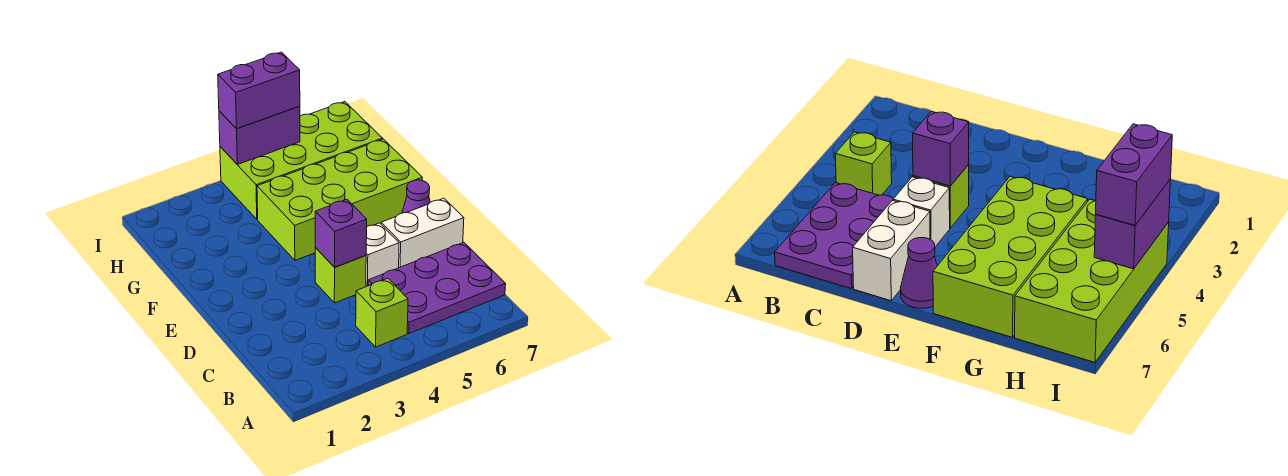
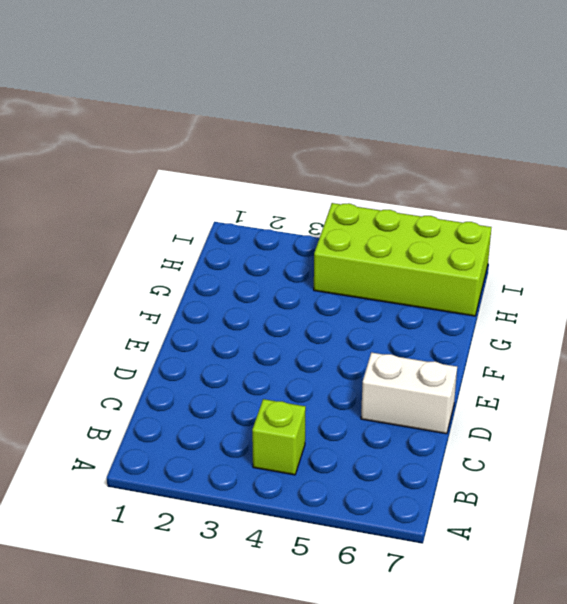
none -> purple 2x3 plate [368,242,506,334]
none -> lime 1x1 brick [315,248,366,303]

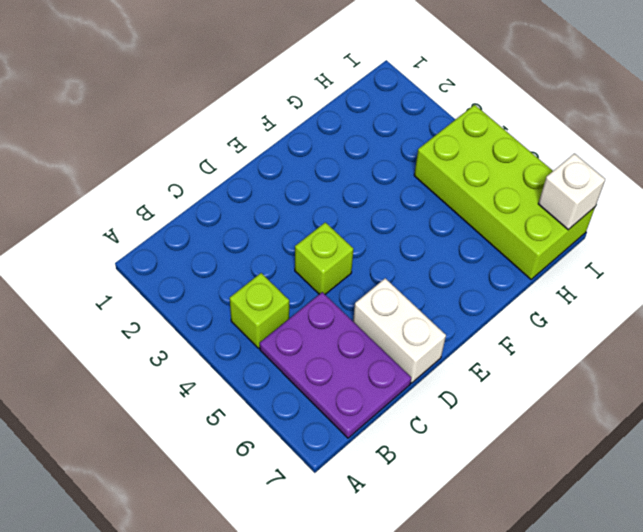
white 1x1 brick [538,154,605,230] -> white 1x1 brick moved to [366,223,399,287]
none -> purple 1x1 cone [402,180,430,213]
none -> lime 2x4 brick [257,139,422,260]

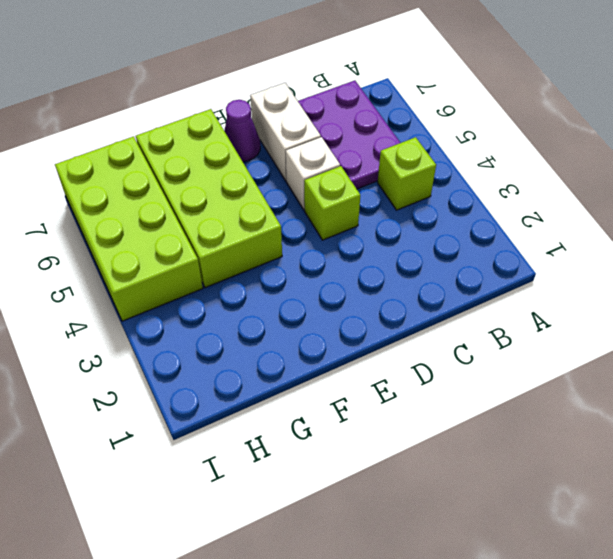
none -> purple 1x1 brick [315,199,367,267]
none -> purple 1x2 brick [219,106,300,164]

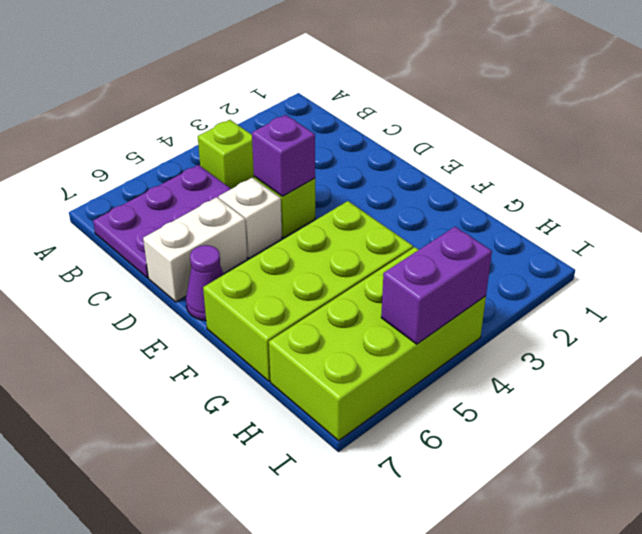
none -> purple 1x2 brick [218,52,300,129]

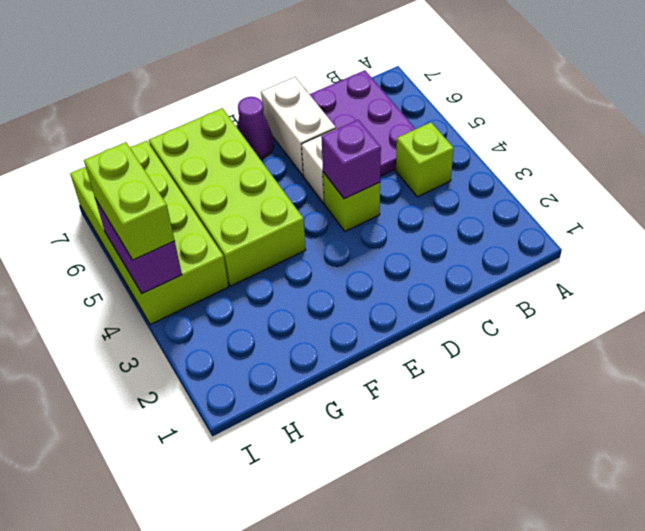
lime 1x2 brick [84,142,175,260] -> purple 1x2 brick [218,52,300,129]

